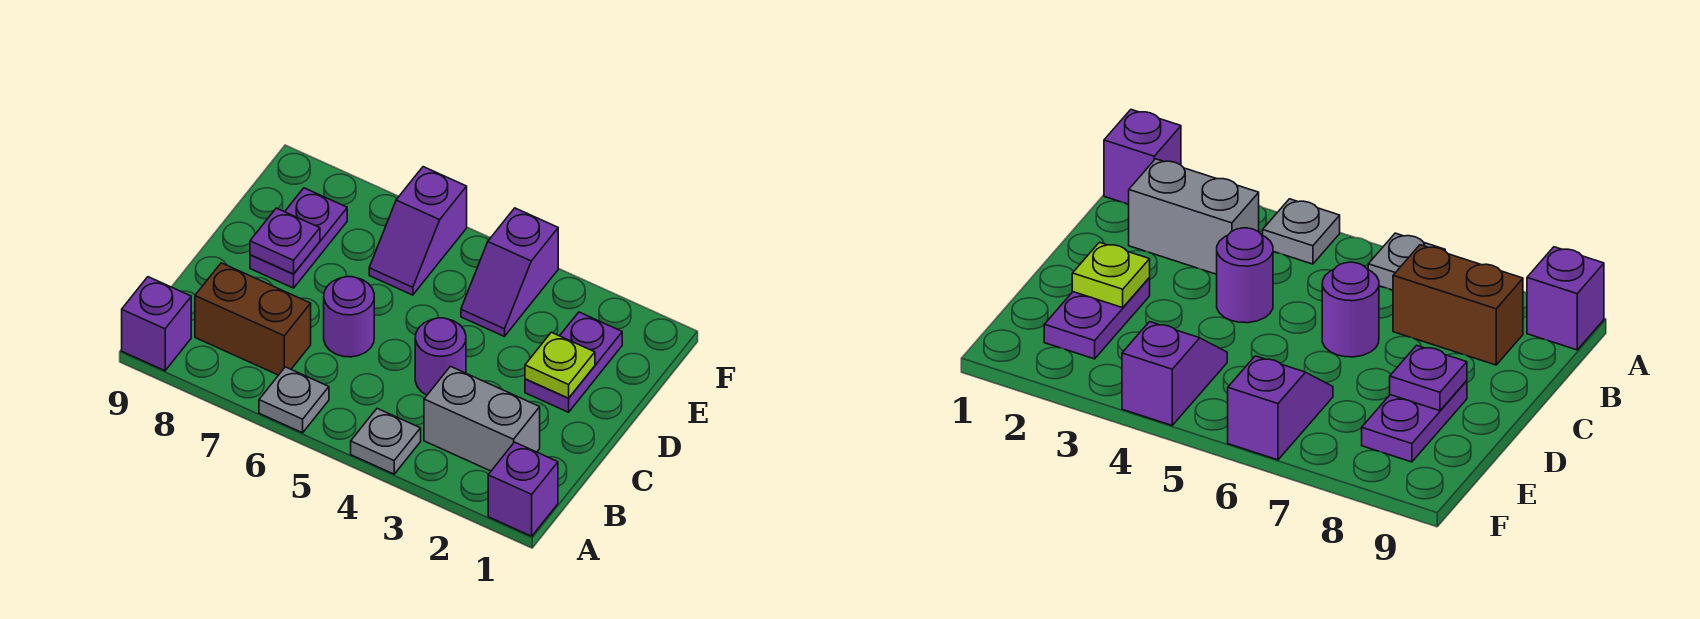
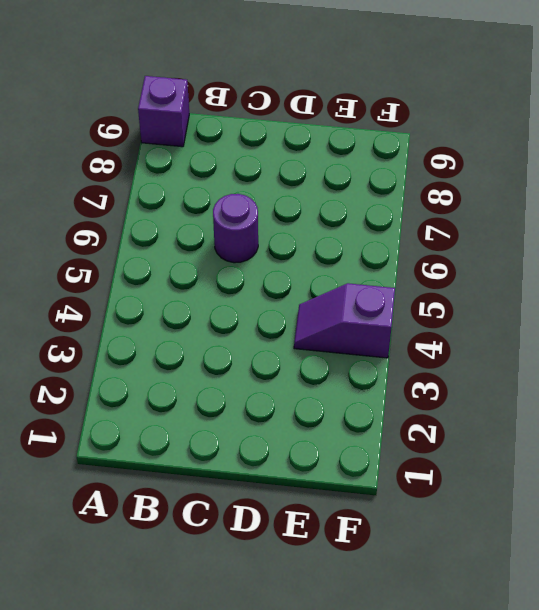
none -> purple 1x1 brick [488,442,558,536]
none -> grey 1x1 plate [351,408,421,474]
none -> grey 1x1 plate [259,367,329,433]

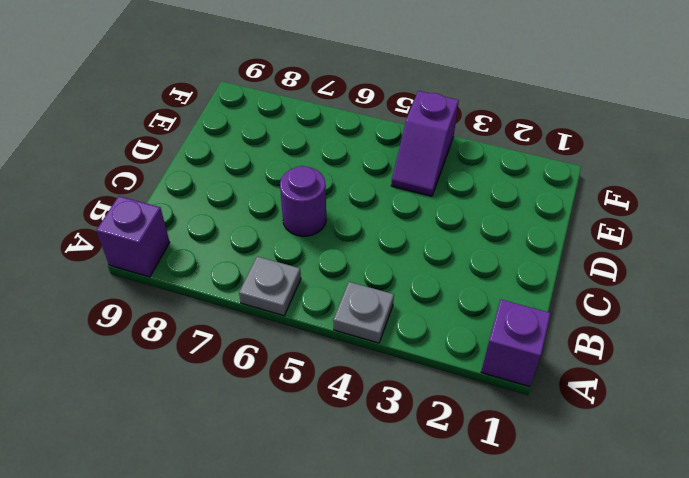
none -> grey 1x2 brick [424,366,540,471]
none -> brown 1x2 brick [195,263,311,375]
none -> purple 1x1 round brick [415,318,466,395]

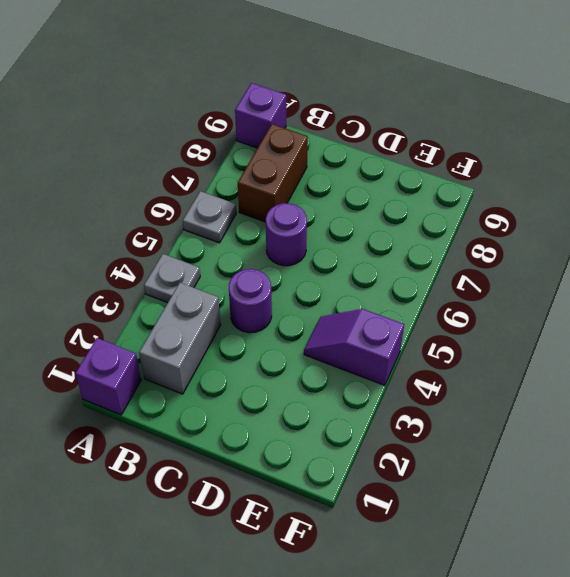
none -> purple 1x2 plate [525,312,622,412]
none -> purple 1x2 plate [250,188,347,288]
none -> purple 1x2 slope [369,167,467,295]

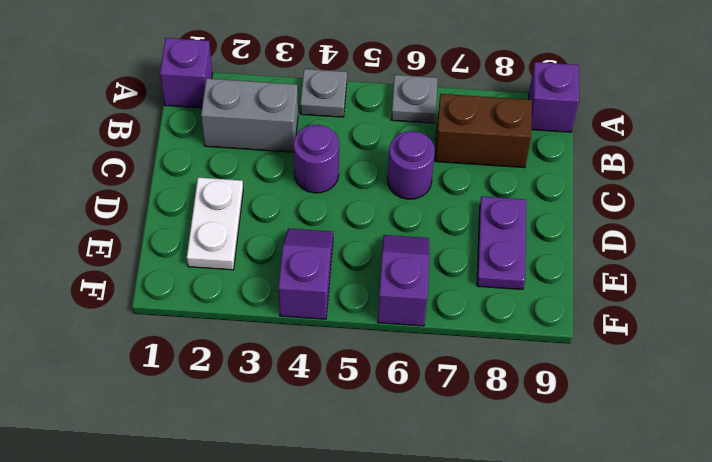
white 1x2 plate [187,177,243,270] -> purple 1x2 plate [525,312,622,412]
none -> lime 1x1 plate [525,332,595,398]
none -> purple 1x1 plate [250,208,320,274]

